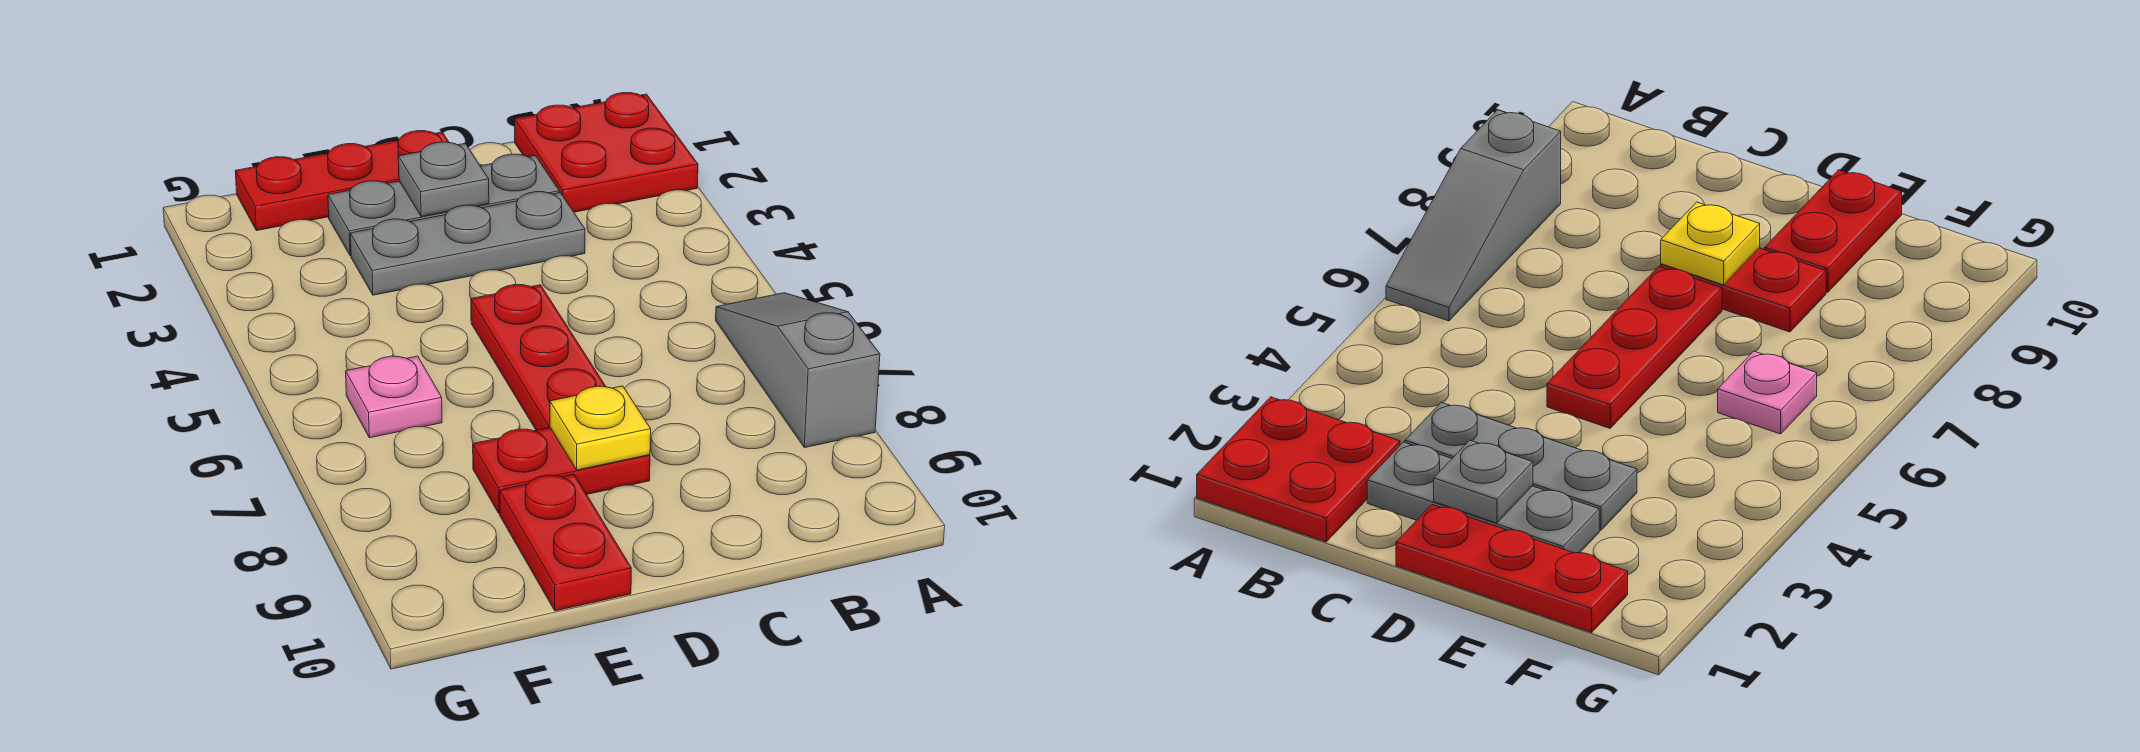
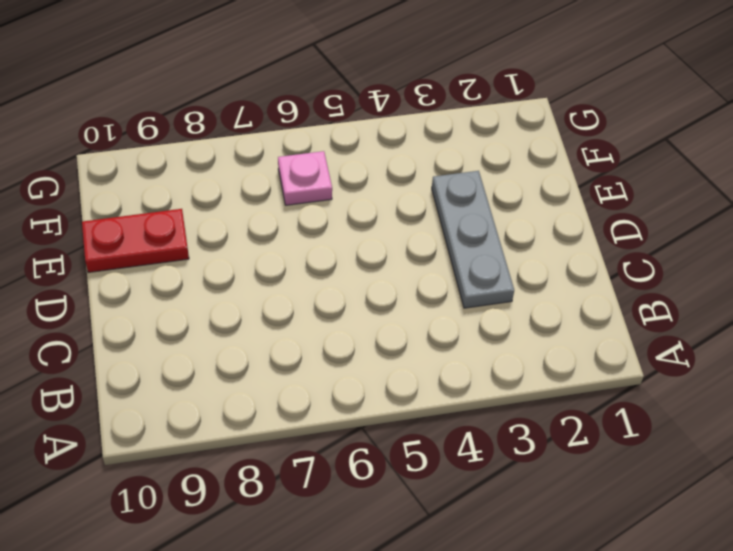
none -> red 2x2 plate [515,93,698,212]
none -> grey 1x3 slope [716,293,880,448]

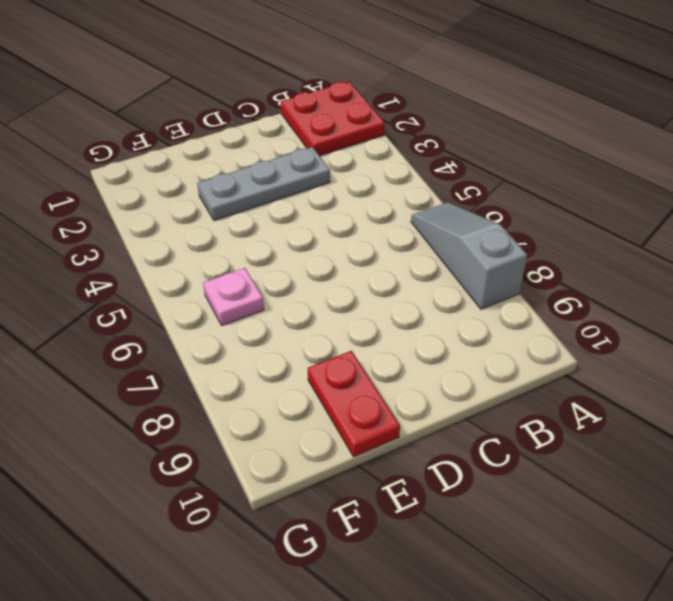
none -> grey 1x3 plate [328,154,559,256]
none -> red 1x3 plate [235,131,449,231]

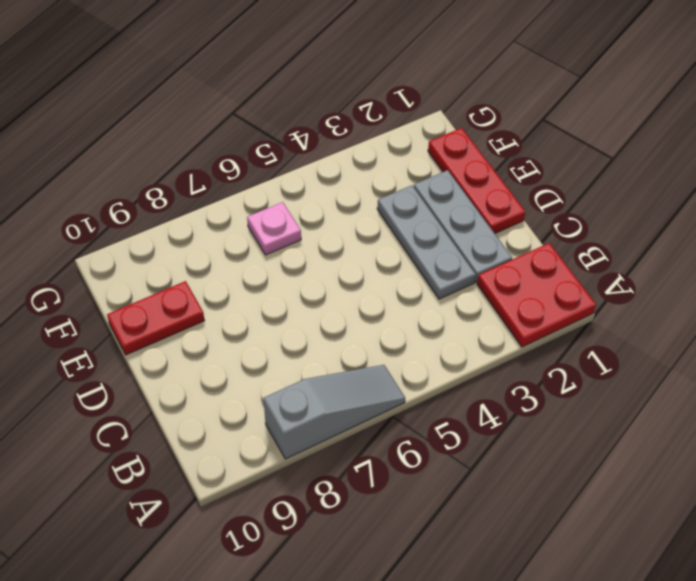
none -> red 1x3 plate [471,285,606,430]
none -> red 1x2 plate [473,428,650,513]

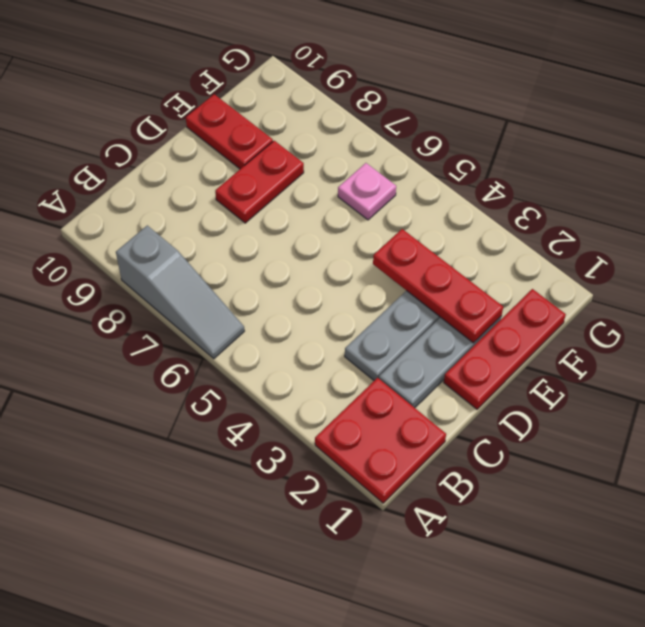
red 1x3 plate [373,229,503,343] -> red 1x3 plate moved to [471,285,606,430]
none -> grey 1x1 plate [398,142,489,216]
none -> yellow 1x1 plate [550,386,651,470]

